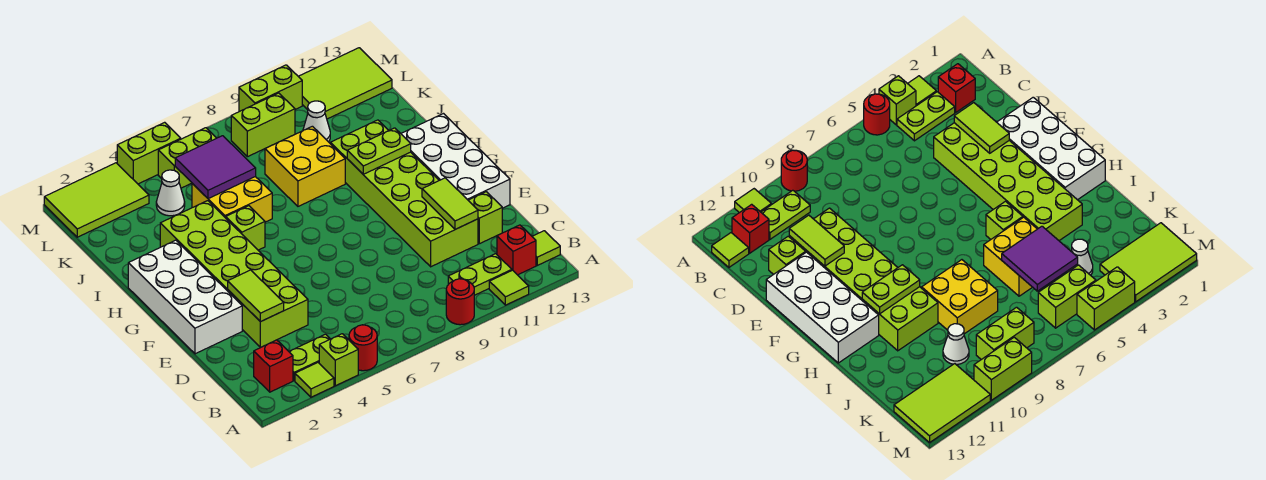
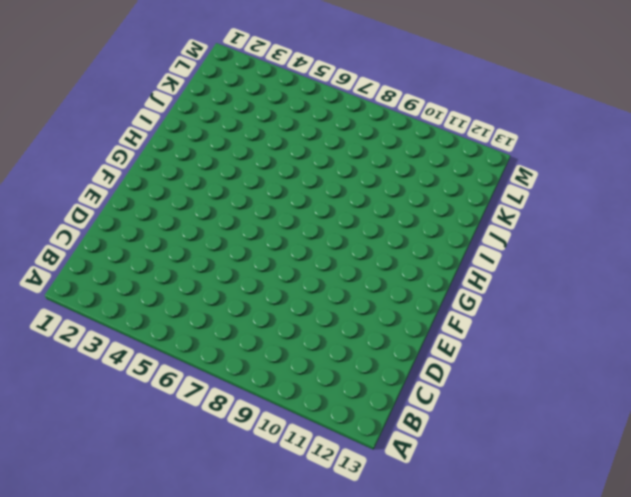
none -> lime 1x1 tile [295,363,334,397]
none -> lime 1x1 brick [319,334,358,386]
none -> red 1x1 round brick [349,325,377,371]
none -> red 1x1 round brick [446,279,474,325]

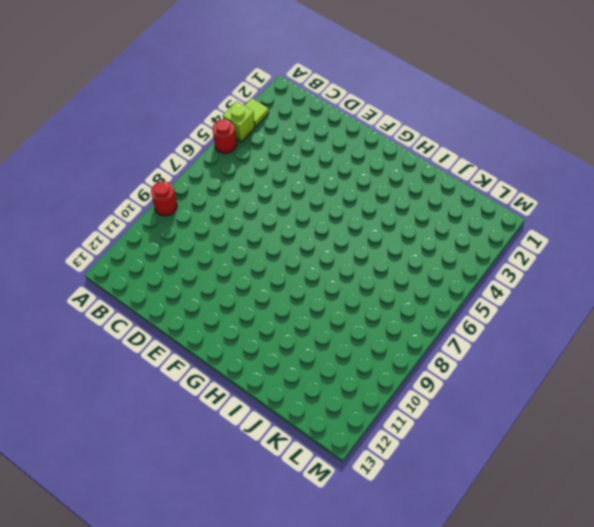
none -> lime 1x1 tile [489,270,529,305]
none -> red 1x1 brick [254,340,293,392]
none -> lime 1x2 plate [289,334,330,381]
none -> lime 1x2 plate [448,254,512,295]

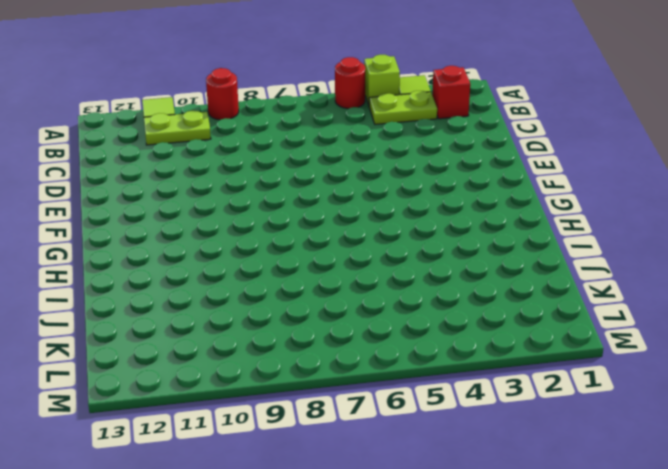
none -> red 1x1 brick [497,225,536,275]
none -> lime 1x1 tile [532,231,560,265]
none -> lime 2x6 brick [160,201,308,348]
none -> lime 2x6 brick [330,120,478,267]

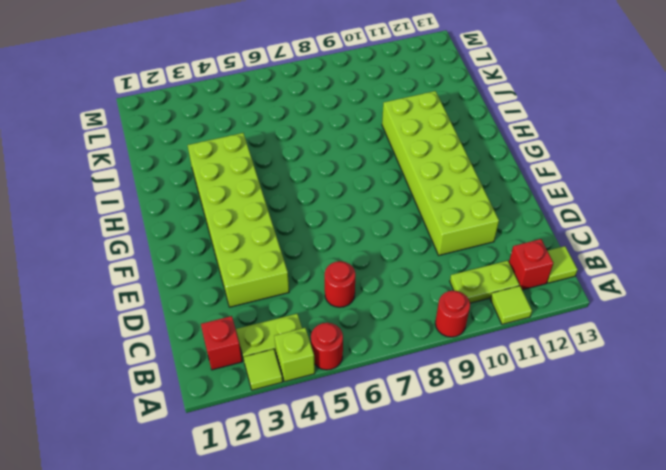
red 1x1 round brick [325,261,355,307] -> none
none -> lime 1x1 brick [468,192,502,244]
none -> white 2x4 brick [128,240,242,354]
none -> white 2x4 brick [401,114,510,208]
none -> lime 1x1 brick [226,206,265,250]

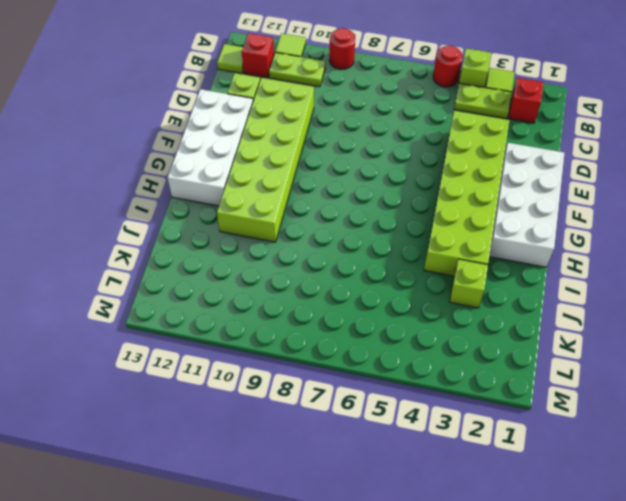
lime 1x1 brick [450,259,488,308] -> lime 1x1 brick moved to [226,206,265,250]
none -> yellow 2x2 brick [192,177,272,222]
none -> yellow 2x2 brick [265,126,345,206]
none -> white 1x1 cone [156,170,185,216]
none -> white 1x1 cone [303,101,330,142]

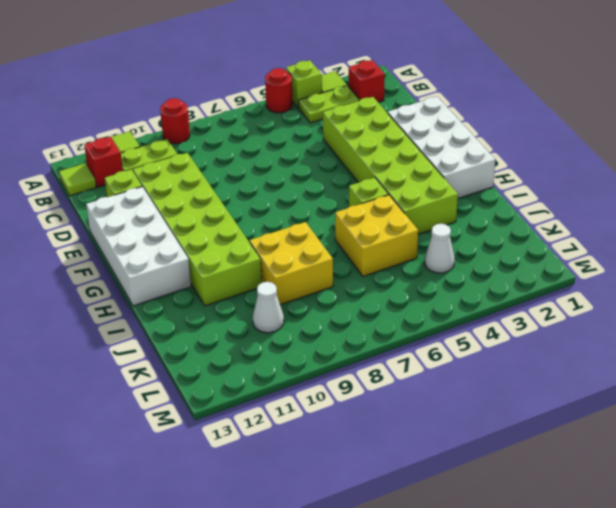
none -> lime 2x3 tile [44,163,149,237]
none -> lime 1x2 brick [158,128,216,188]
none -> lime 1x2 brick [231,93,295,157]
none -> lime 2x3 tile [298,48,392,119]

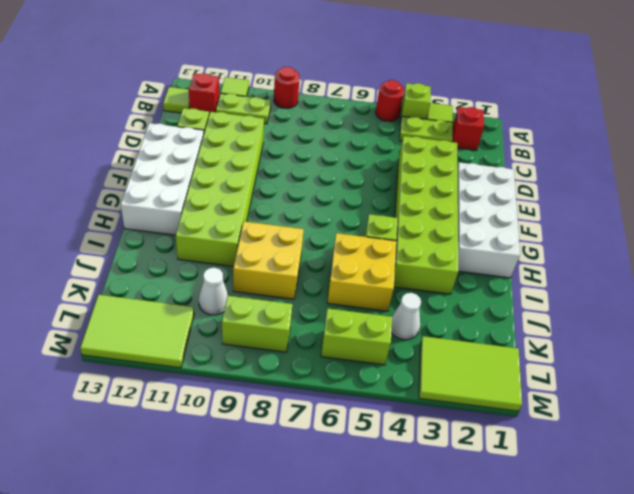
none -> lime 1x2 brick [117,122,181,184]
none -> lime 1x2 brick [239,65,302,112]
none -> lime 1x2 tile [228,270,284,322]
none -> lime 1x2 tile [422,178,478,229]

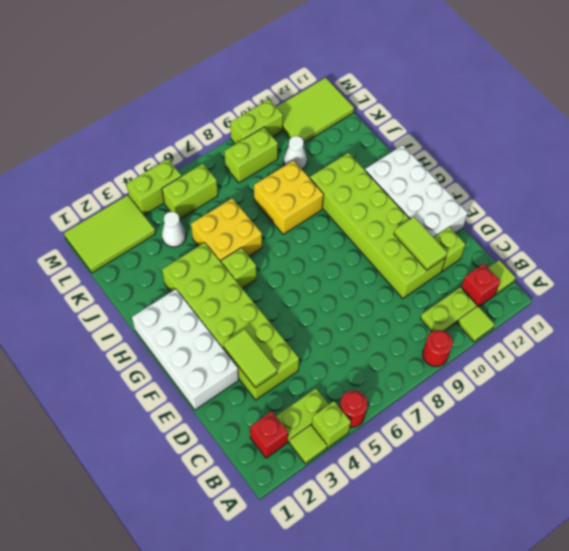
none -> lime 1x2 plate [347,128,411,174]
none -> purple 2x2 tile [175,136,256,199]

